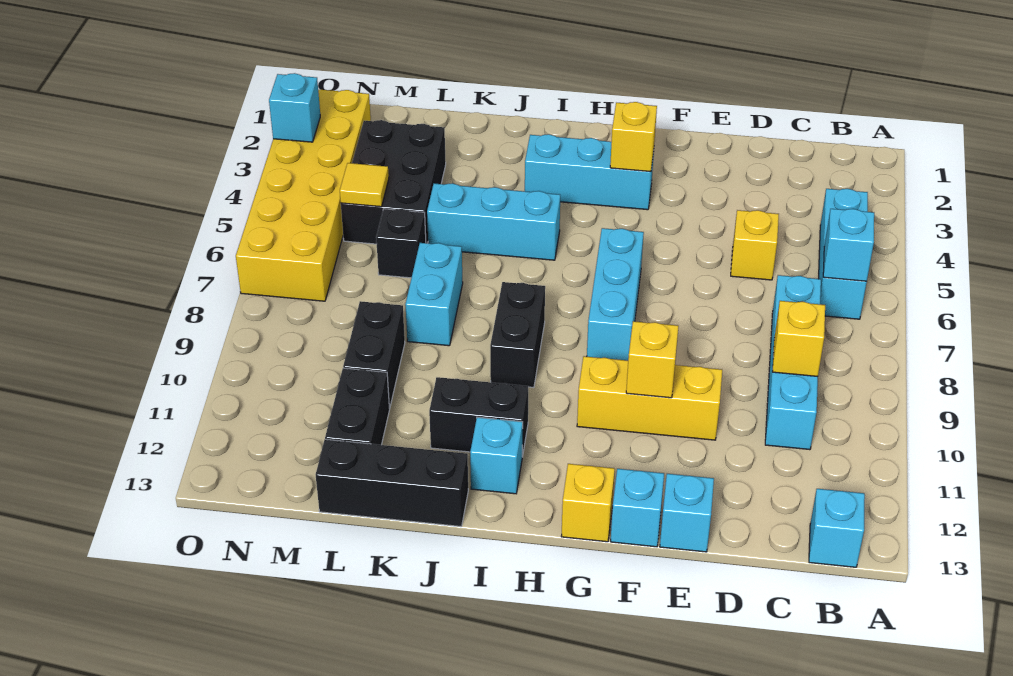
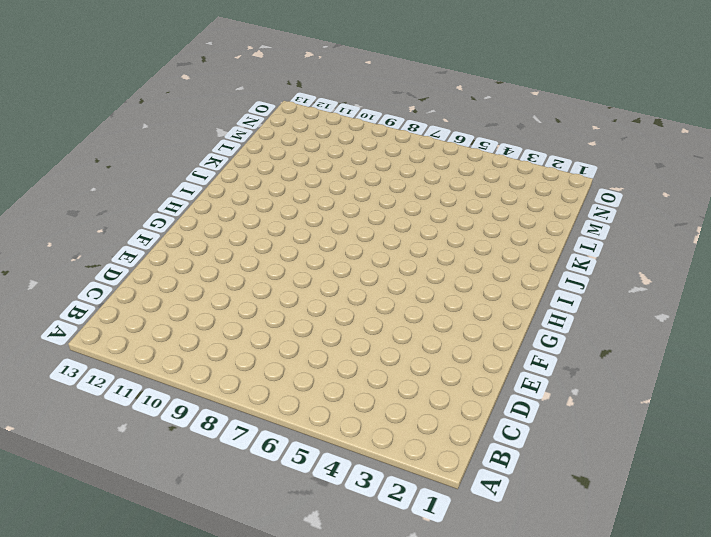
none -> cyan 1x3 brick [819,189,868,319]
none -> cyan 1x1 brick [809,489,865,567]
none -> cyan 1x4 brick [765,275,821,450]

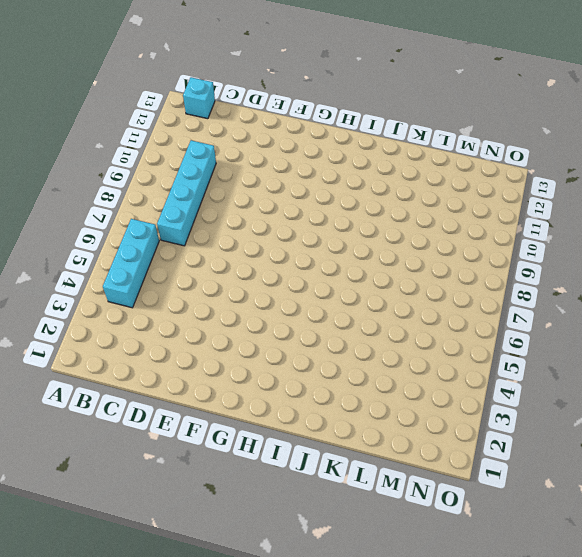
none -> yellow 1x1 brick [731,210,779,280]
none -> yellow 1x3 brick [577,356,722,440]
none -> cyan 1x1 brick [660,474,714,552]

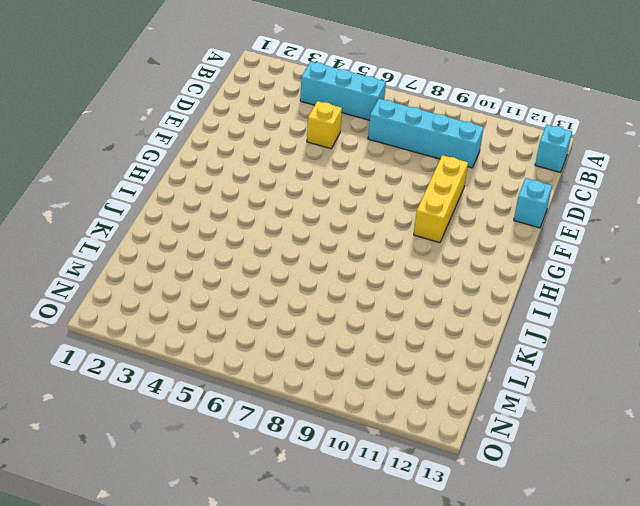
none -> cyan 1x1 brick [611,469,664,547]
none -> cyan 1x3 brick [525,134,654,210]
none -> cyan 1x3 brick [587,228,644,360]

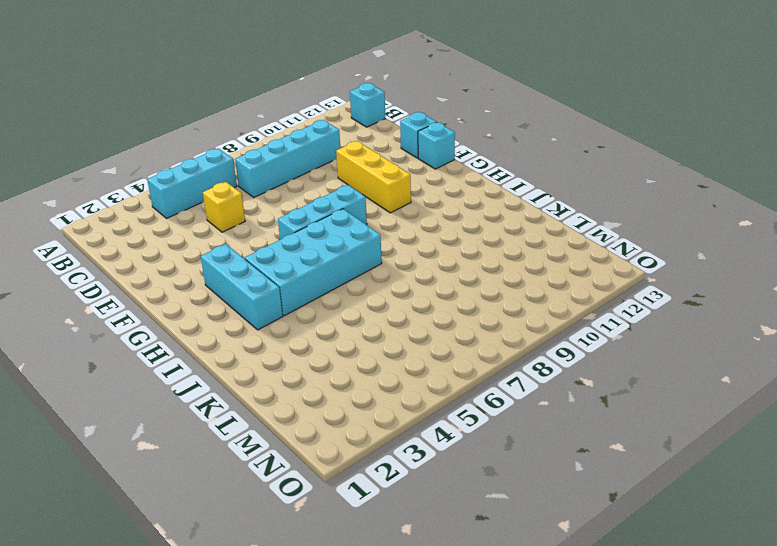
cyan 2x4 brick [245,209,382,316] -> cyan 1x3 brick [427,183,560,260]
none -> yellow 1x1 brick [561,464,615,542]
none -> black 1x2 brick [490,282,545,387]
none -> black 1x2 brick [429,377,528,457]

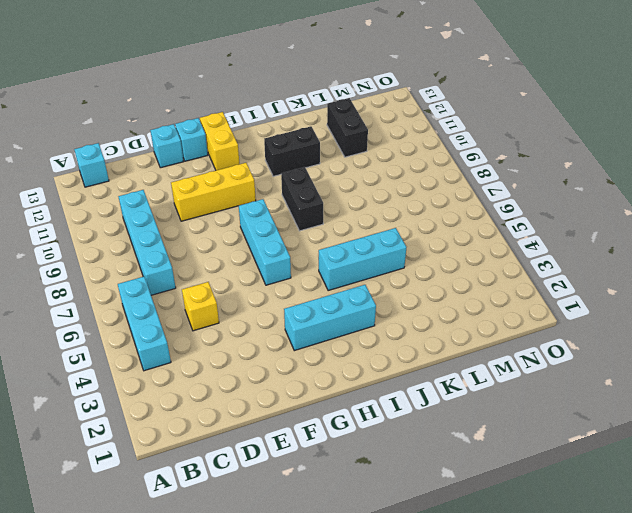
yellow 1x2 brick [200,112,239,170] -> yellow 1x1 brick [561,464,615,542]
none -> cyan 1x1 brick [470,417,523,494]
none -> black 1x3 brick [316,439,468,527]
none -> cyan 1x2 brick [405,243,463,346]

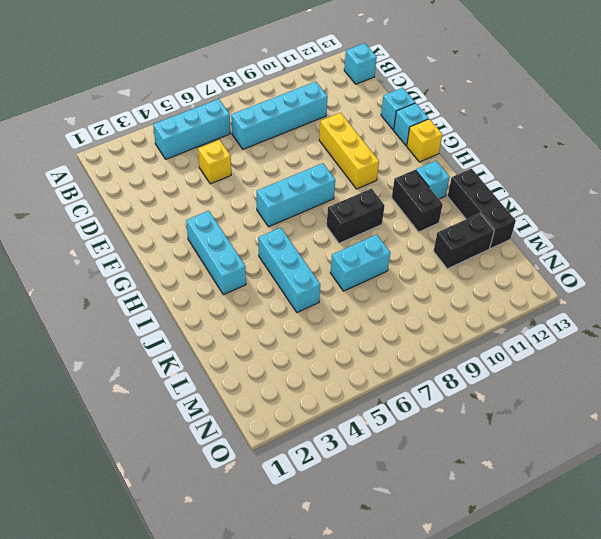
none -> black 2x3 brick [341,120,446,244]
none -> black 1x1 brick [376,209,426,278]
none -> black 1x2 brick [343,301,405,408]

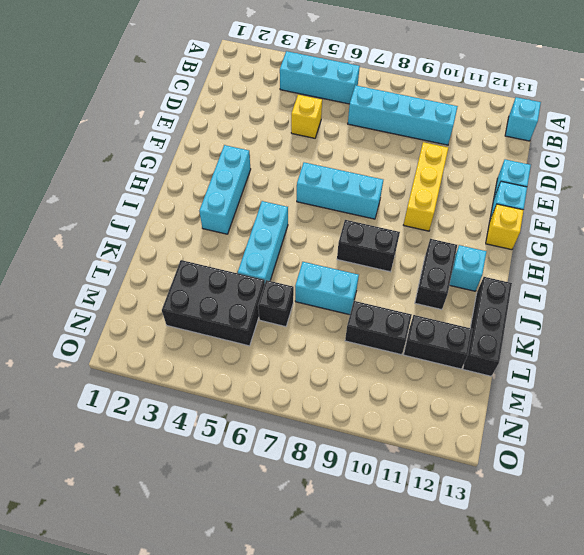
none -> yellow 2x6 brick [236,90,371,301]
none -> cyan 1x1 brick [823,209,874,282]
none -> yellow 1x1 brick [772,301,825,377]

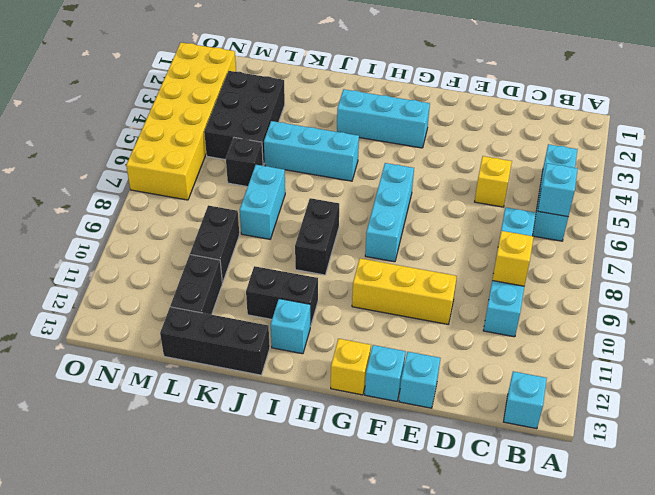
none -> yellow 1x1 brick [626,321,679,398]
none -> yellow 1x1 brick [610,102,657,172]
none -> yellow 1x1 tile [340,163,389,207]

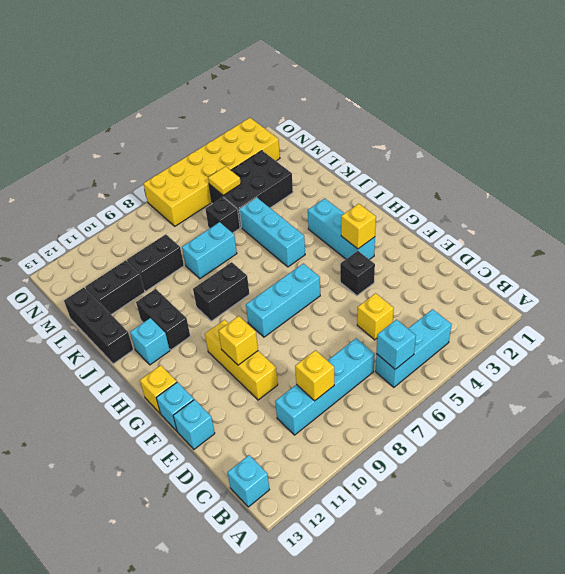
black 1x1 brick [340,251,375,296] -> none
none -> cyan 1x1 brick [269,73,320,142]

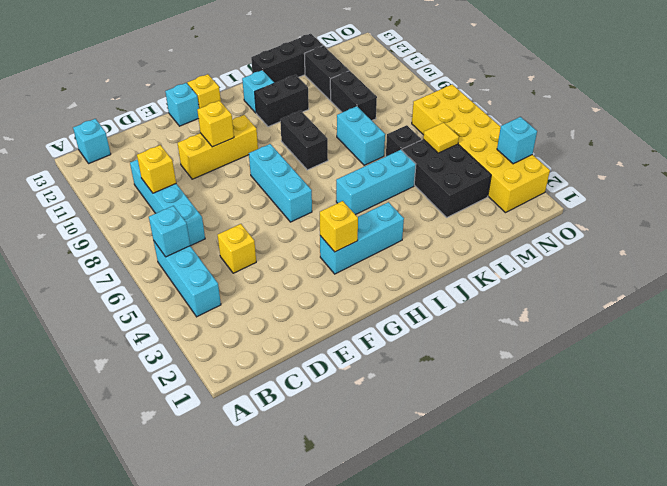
none -> cyan 1x1 brick [660,474,714,552]

